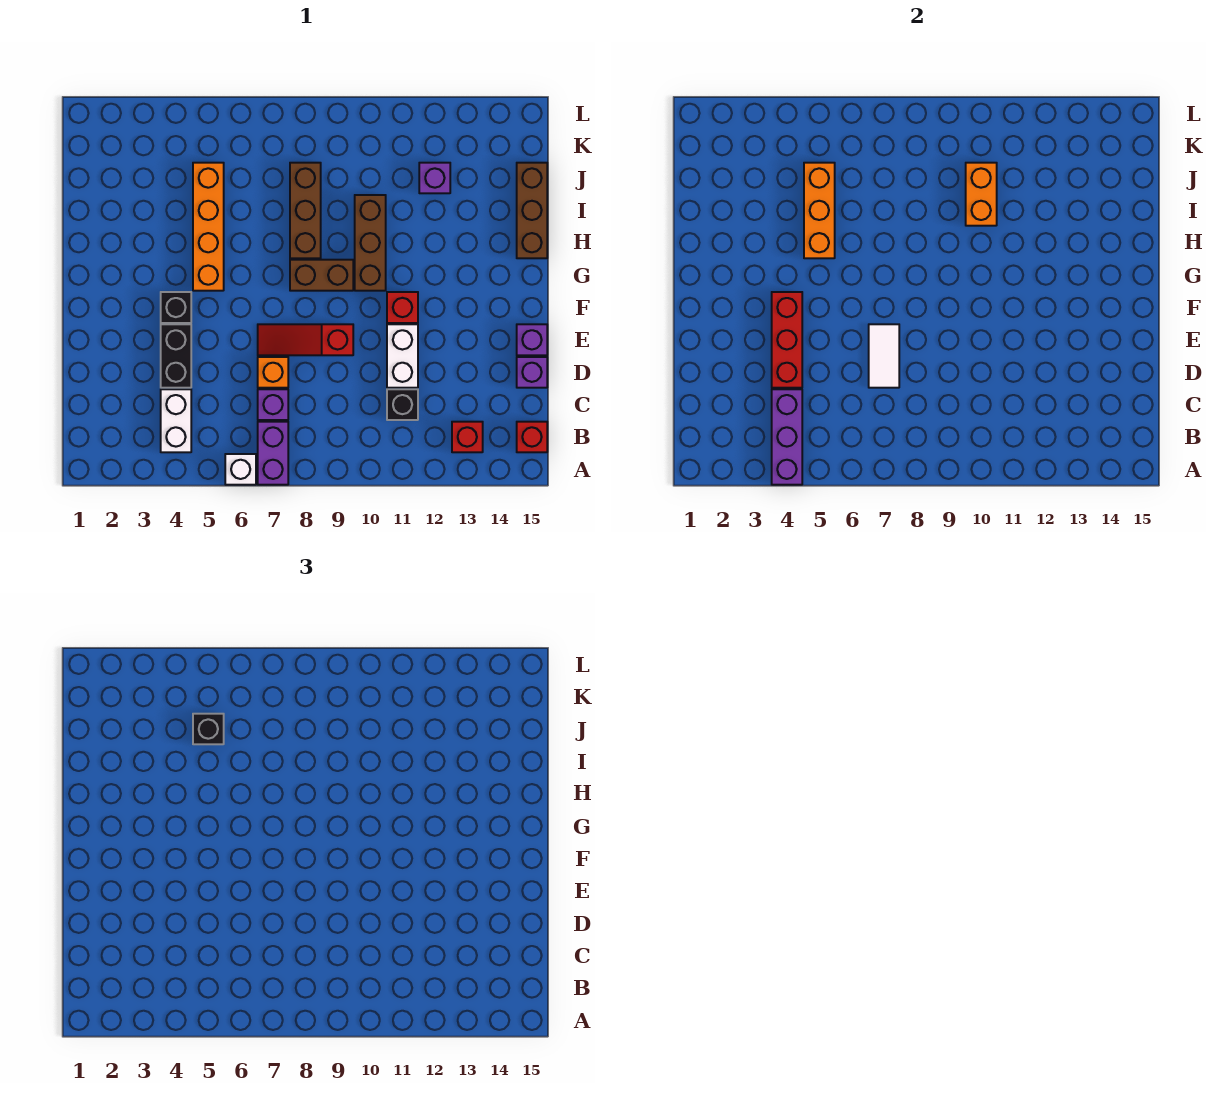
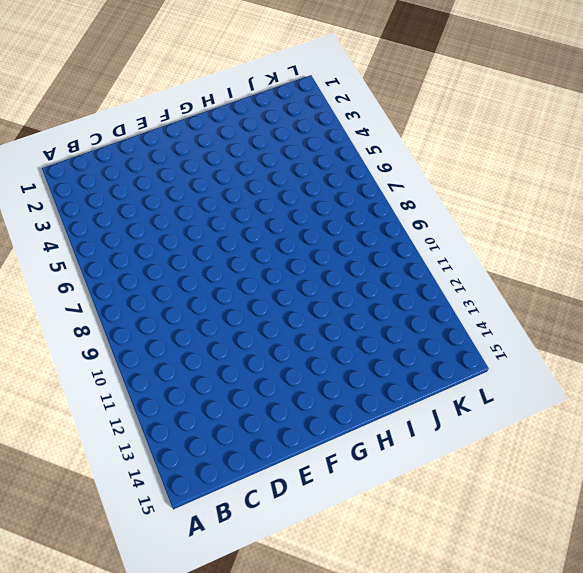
none -> white 1x1 brick [225,454,256,485]
none -> purple 1x2 brick [258,422,288,485]
none -> white 1x2 brick [161,389,191,452]

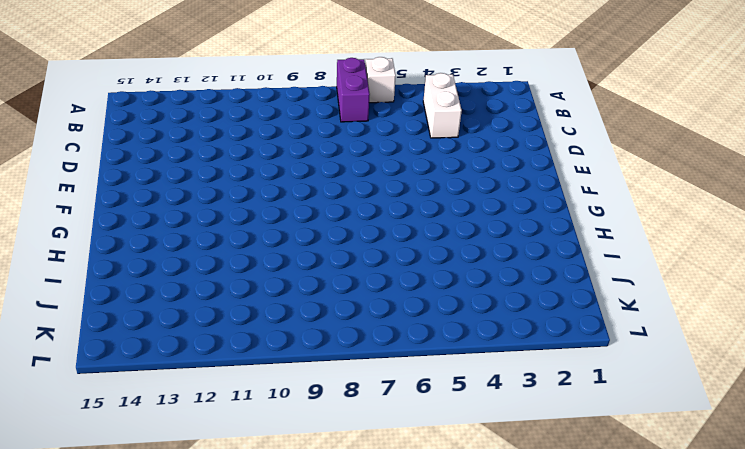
none -> red 1x1 brick [452,422,483,452]
none -> red 1x1 brick [517,422,547,452]
none -> purple 1x1 brick [258,389,288,420]

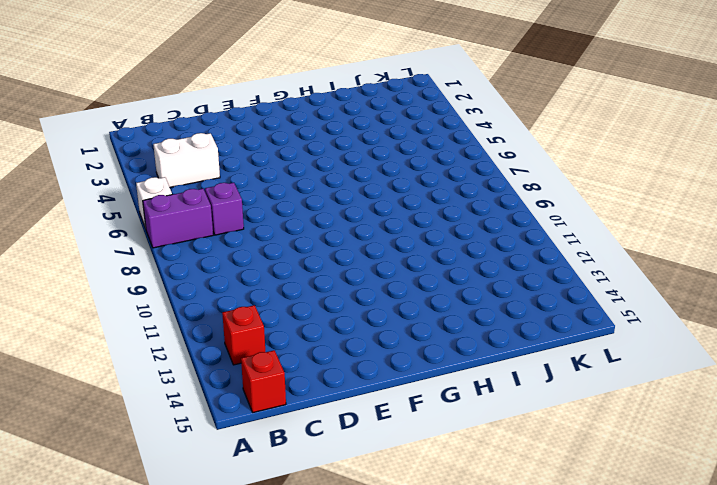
none -> black 1x1 brick [387,389,418,420]
none -> black 1x2 brick [161,324,191,388]
none -> orange 1x1 brick [258,357,288,388]

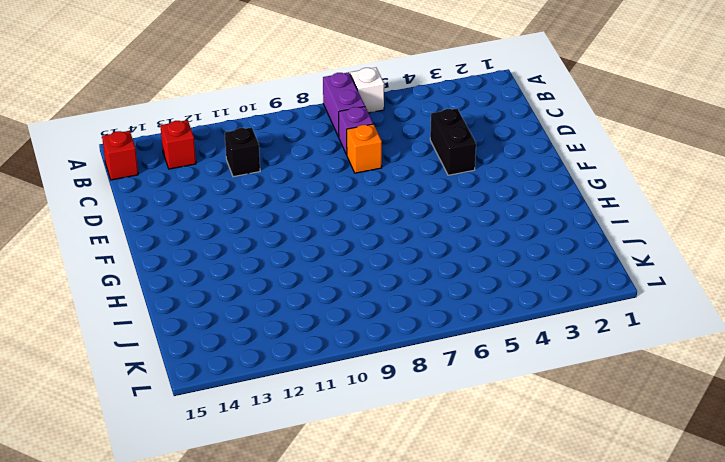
none -> white 1x2 brick [161,389,191,452]
none -> white 1x2 brick [387,324,418,388]
none -> purple 1x1 brick [517,357,547,388]

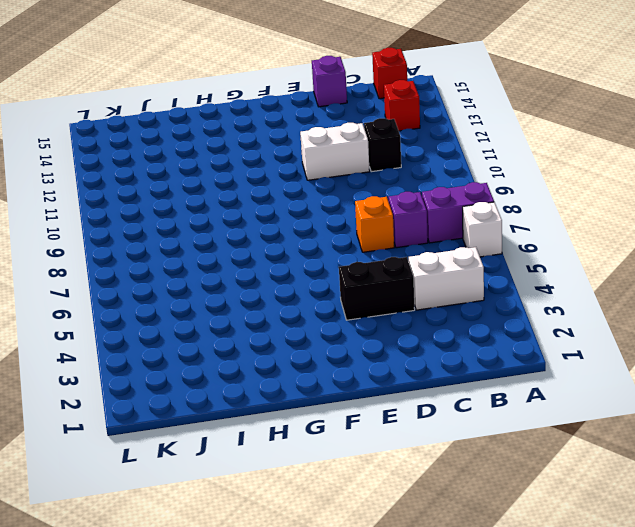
none -> red 1x3 slope [258,324,353,355]
none -> purple 1x1 brick [517,324,547,355]
none -> black 1x1 brick [161,292,191,323]

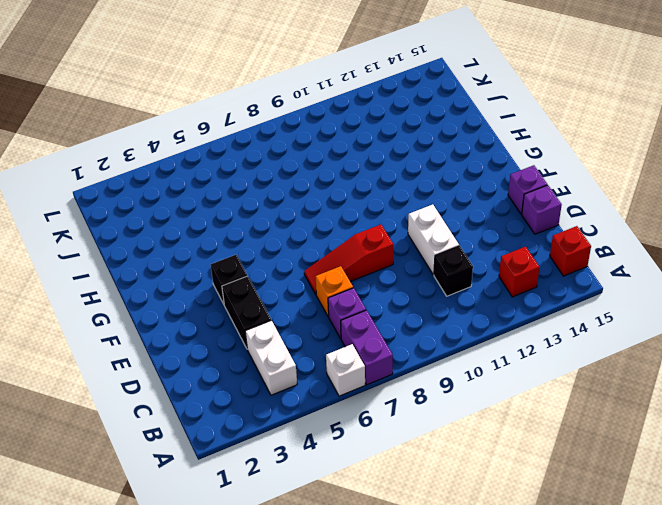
none -> red 1x1 brick [387,292,418,323]
none -> orange 1x4 brick [193,163,224,291]
none -> brown 1x2 brick [290,260,353,291]

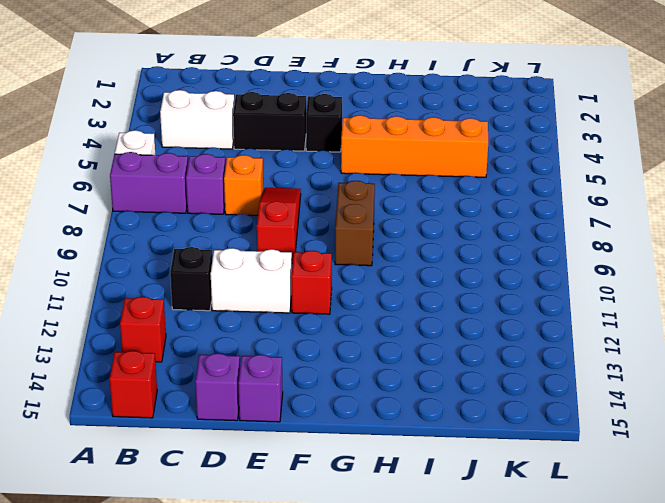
none -> brown 1x3 brick [355,195,386,291]
none -> brown 1x3 brick [290,163,321,258]
none -> brown 1x3 brick [517,163,547,258]

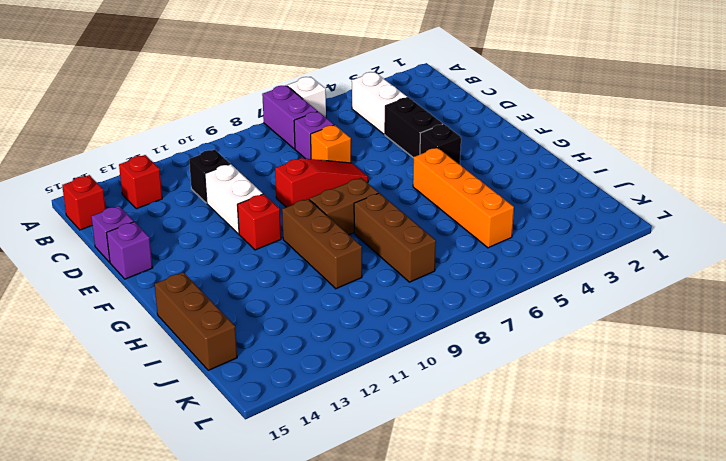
none -> purple 1x1 brick [419,163,450,193]
none -> purple 1x3 brick [772,389,802,485]
none -> red 1x3 brick [772,292,802,388]

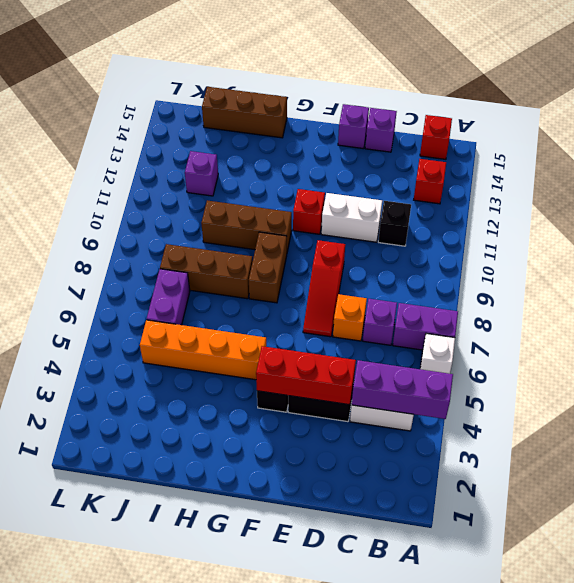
purple 1x2 brick [147,269,190,325] -> none
none -> white 1x2 tile [869,324,899,388]
none -> orange 1x3 brick [804,163,835,258]
none -> orange 1x2 brick [966,163,997,226]

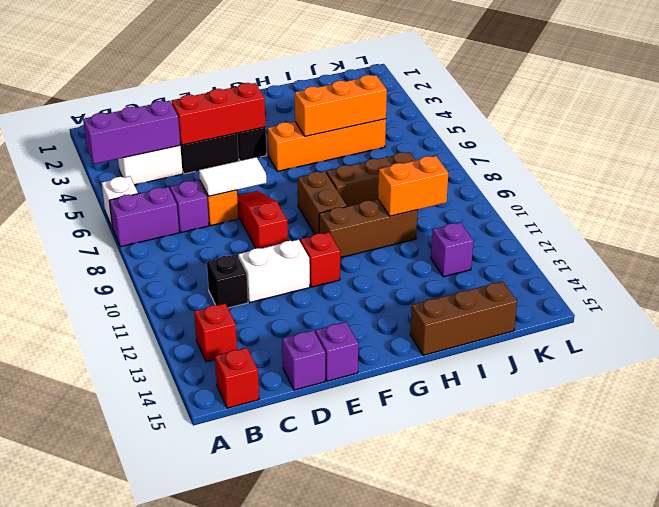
none -> black 1x1 brick [193,714,224,744]

